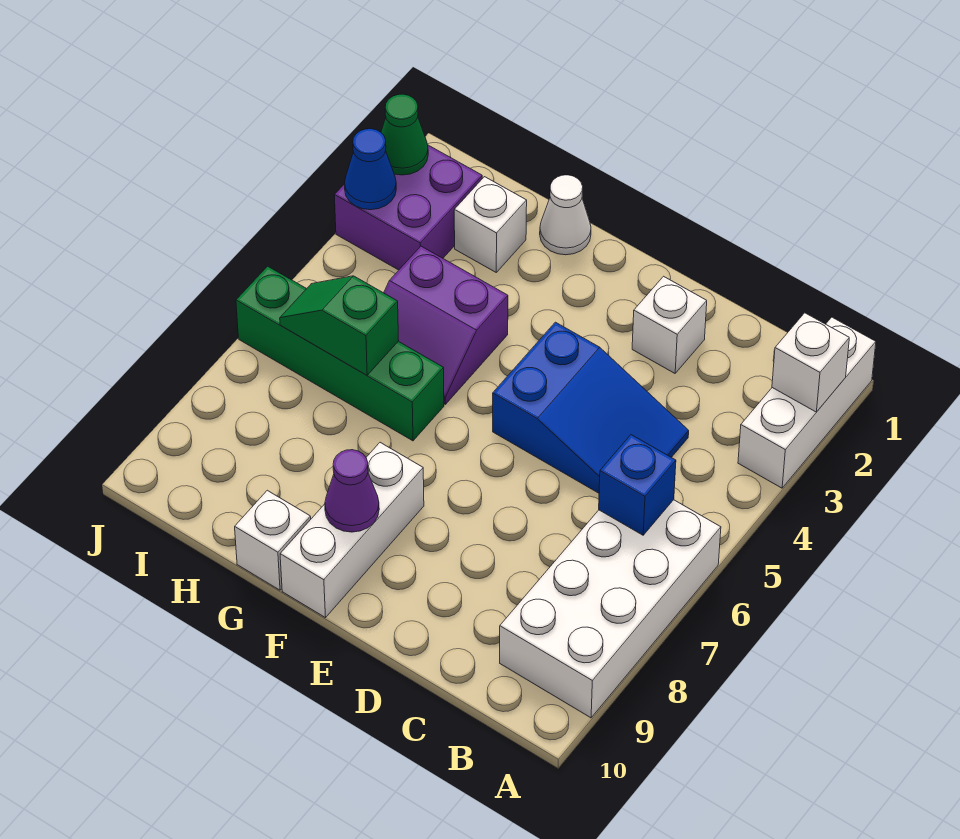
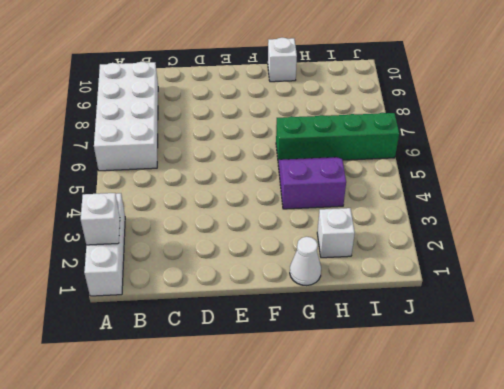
none -> blue 2x3 slope [493,322,689,493]
none -> white 1x1 brick [632,276,707,373]
none -> white 1x3 brick [280,443,424,618]

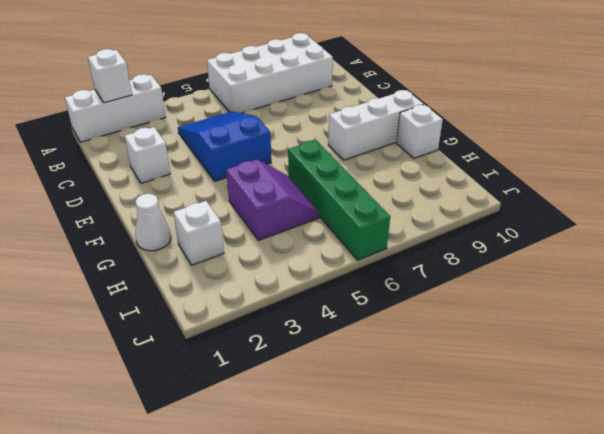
none -> purple 2x2 brick [334,145,482,270]
none -> blue 1x1 brick [599,435,676,535]
none -> purple 1x1 cone [325,450,379,532]

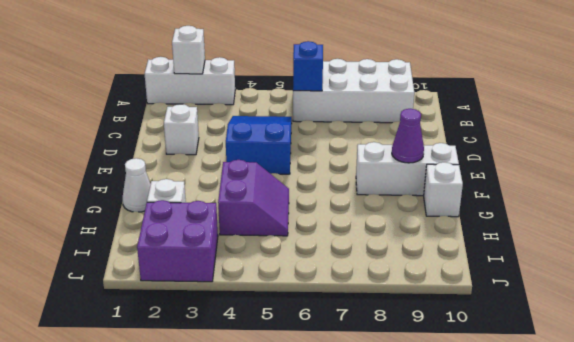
none -> green 1x4 brick [236,266,444,441]
none -> green 1x2 slope [280,276,399,375]
none -> green 1x1 cone [381,94,428,175]

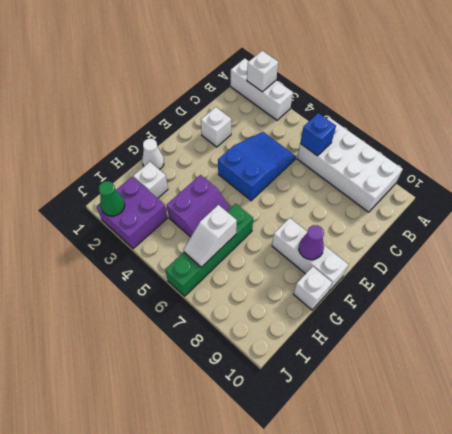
white 1x2 slope [183,205,237,267] -> green 1x2 slope [280,276,399,375]
none -> blue 1x1 cone [345,129,396,210]

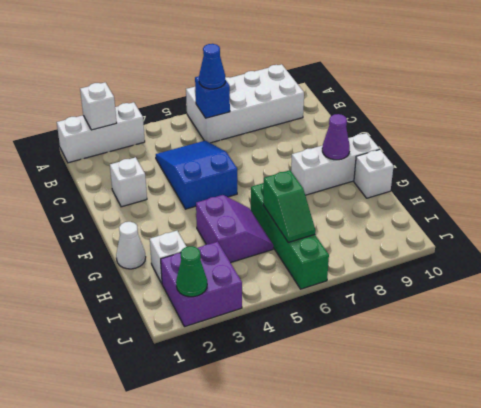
blue 1x1 cone [199,44,225,89] -> blue 1x1 cone moved to [345,129,396,210]

